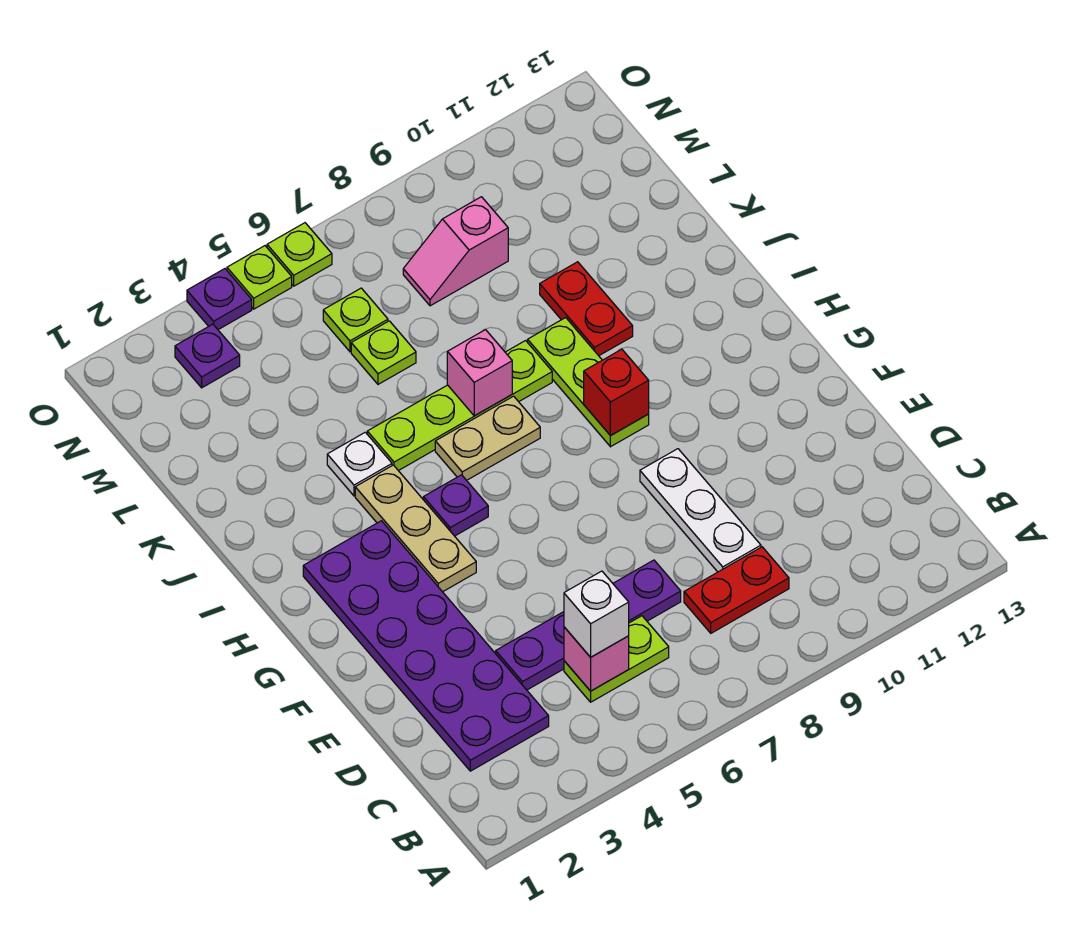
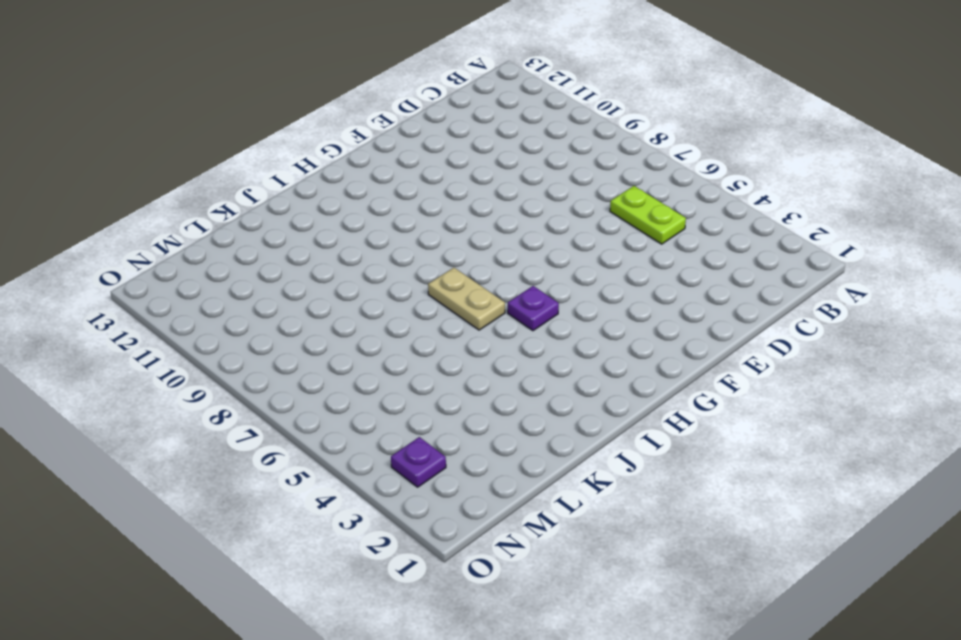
none -> purple 2x6 plate [303,521,549,771]
none -> red 1x2 plate [684,547,789,633]
none -> purple 1x4 plate [496,560,681,690]

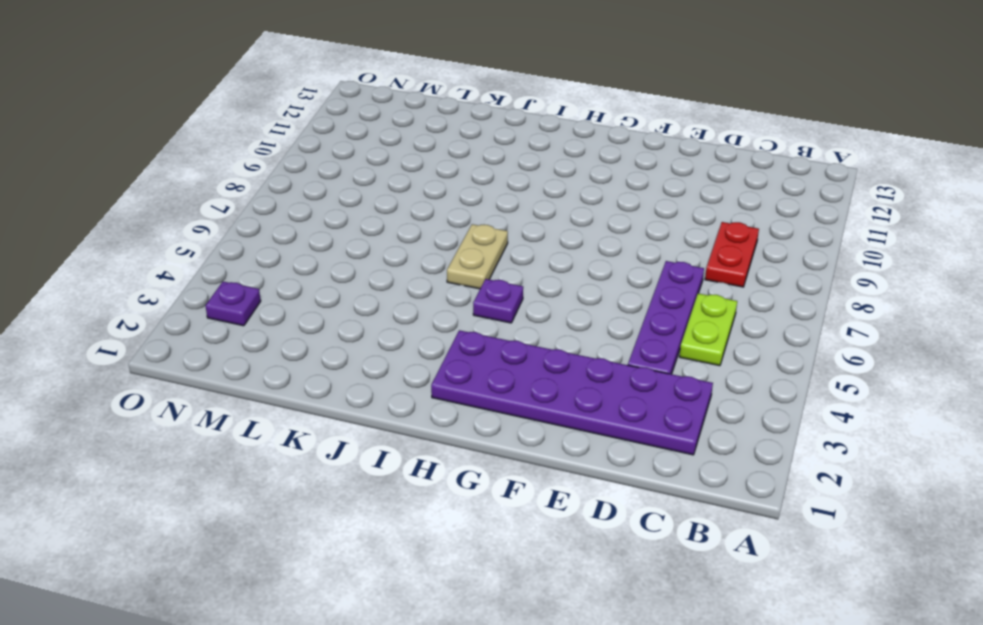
none -> white 1x3 plate [640,449,761,572]
none -> tan 1x3 plate [355,465,476,592]
none -> lime 1x3 plate [528,318,649,447]

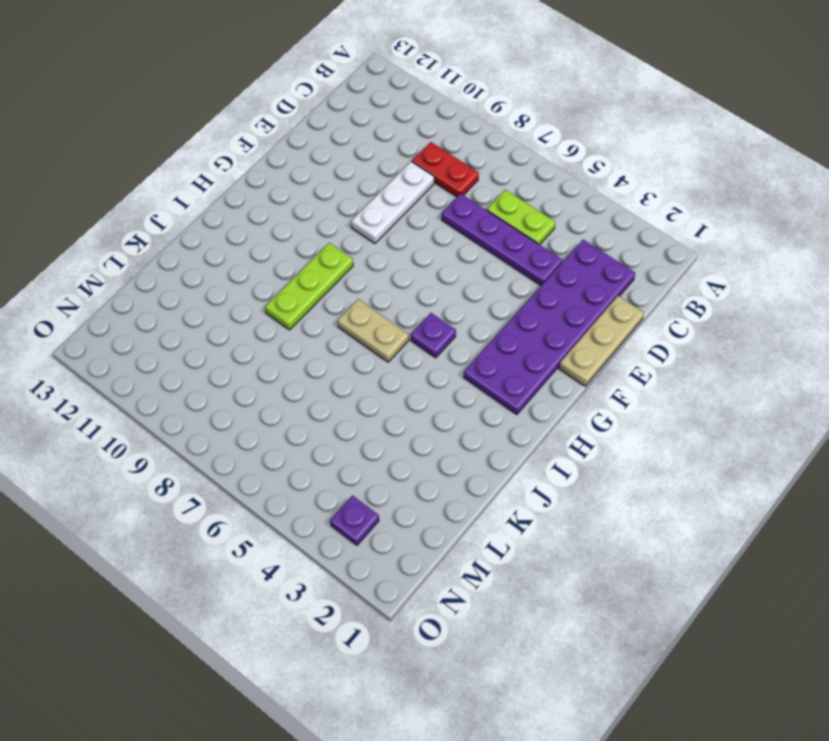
tan 1x3 plate [559,296,644,386] -> tan 1x3 plate moved to [355,465,476,592]
none -> white 1x1 plate [327,432,392,496]
none -> lime 1x4 plate [367,341,552,471]
none -> red 1x2 plate [540,262,633,356]

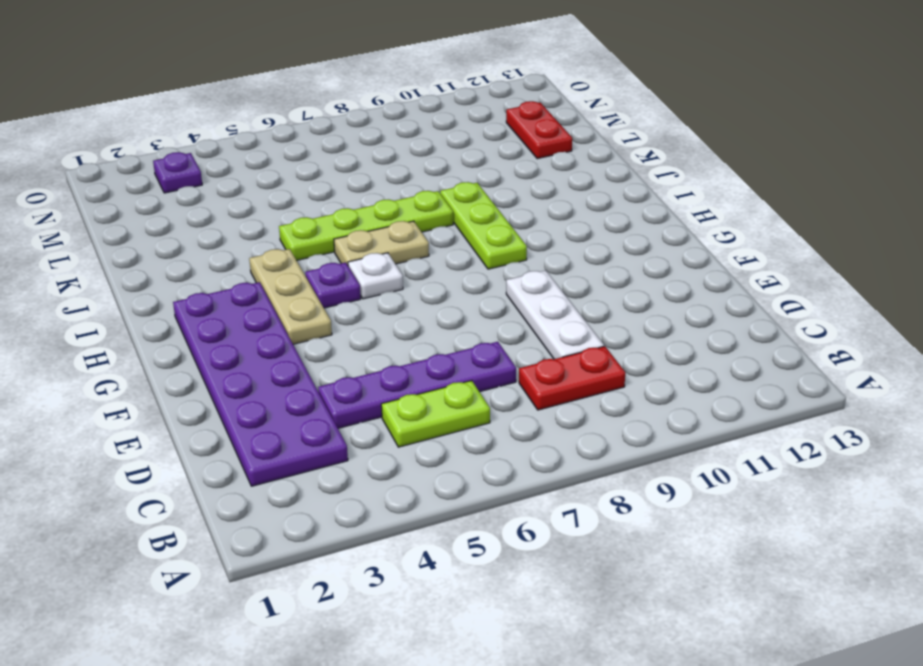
white 1x1 plate [348,253,403,299] -> white 1x1 plate moved to [327,432,392,496]
red 1x2 plate [506,101,572,159] -> red 1x2 plate moved to [540,262,633,356]
none -> lime 1x1 plate [351,321,416,384]
none -> lime 1x1 plate [323,288,388,352]
none -> pink 1x2 slope [403,197,508,306]

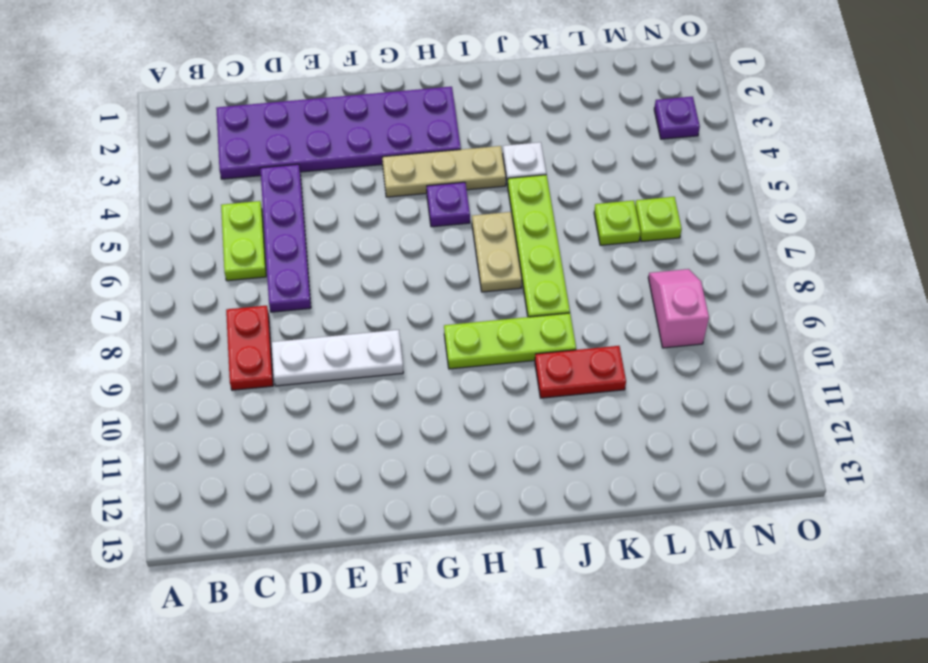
none -> purple 1x1 plate [187,269,252,330]
none -> lime 1x1 plate [227,246,292,309]
none -> lime 1x1 plate [267,223,332,286]

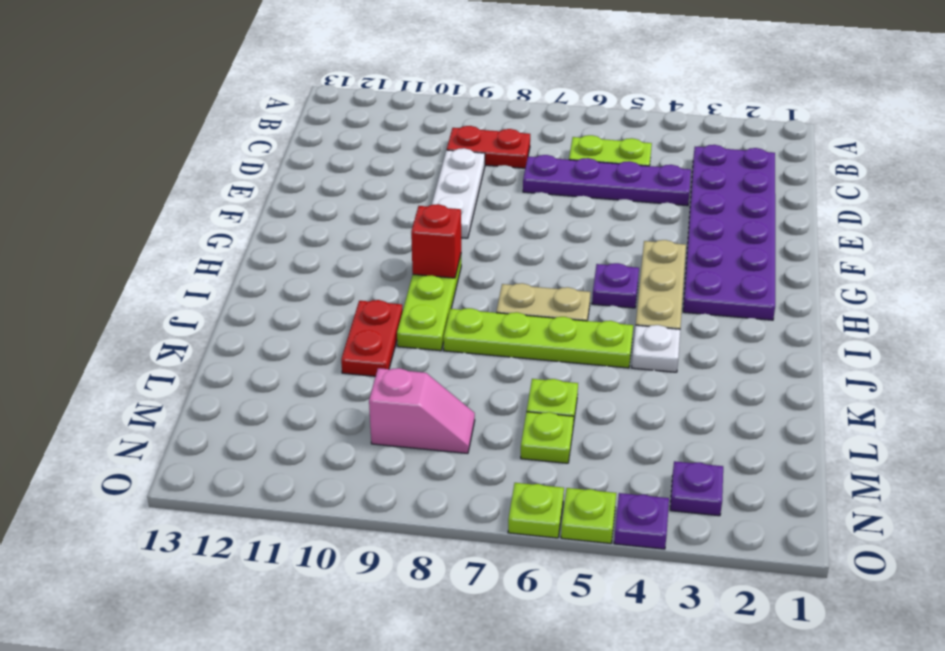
none -> pink 1x1 brick [564,627,629,691]
none -> pink 1x1 brick [447,330,512,416]
none -> white 1x1 brick [564,571,629,657]

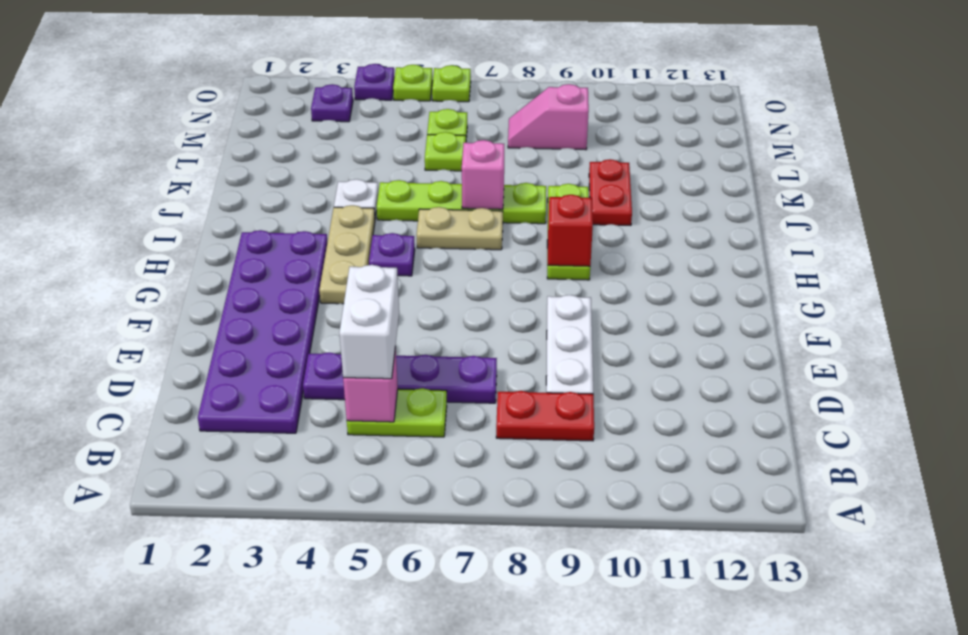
white 1x2 brick [339,265,399,379] -> white 1x1 brick [564,571,629,657]

